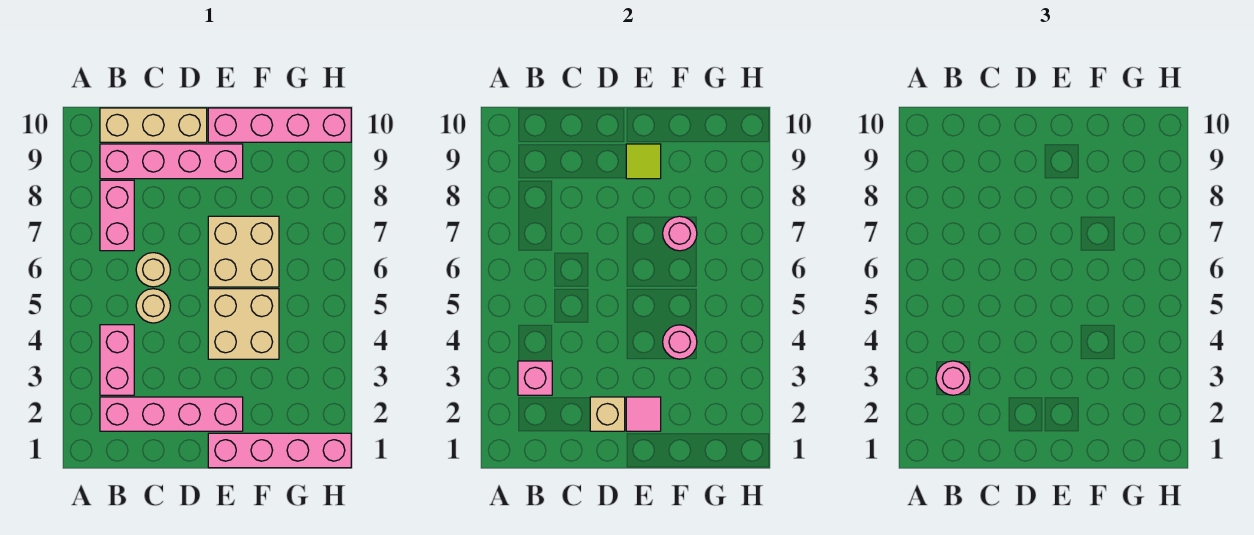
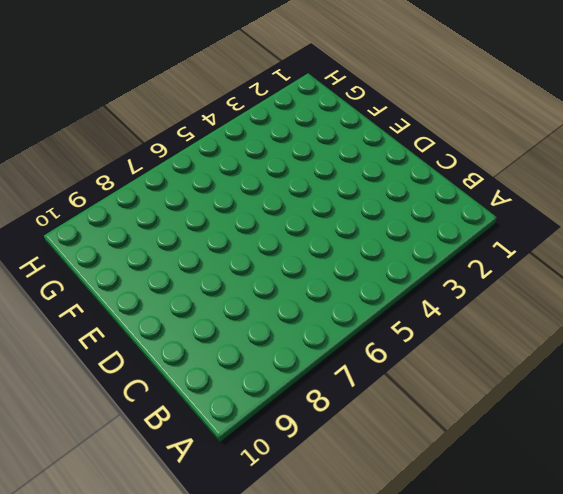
none -> pink 1x4 brick [100,397,243,431]
none -> pink 1x2 brick [100,325,134,395]
none -> pink 1x2 brick [100,180,134,251]

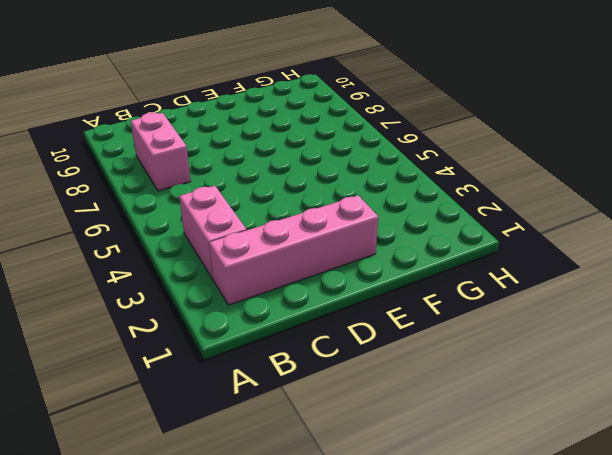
none -> pink 1x4 brick [100,144,243,179]
none -> tan 1x3 brick [100,108,207,142]
none -> tan 1x1 round brick [136,289,170,323]

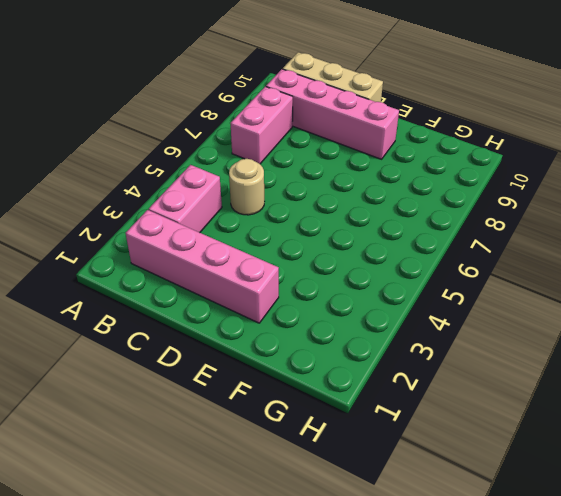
none -> tan 1x1 round brick [136,253,171,287]
none -> pink 1x4 brick [208,433,351,468]
none -> tan 2x2 brick [208,289,279,359]

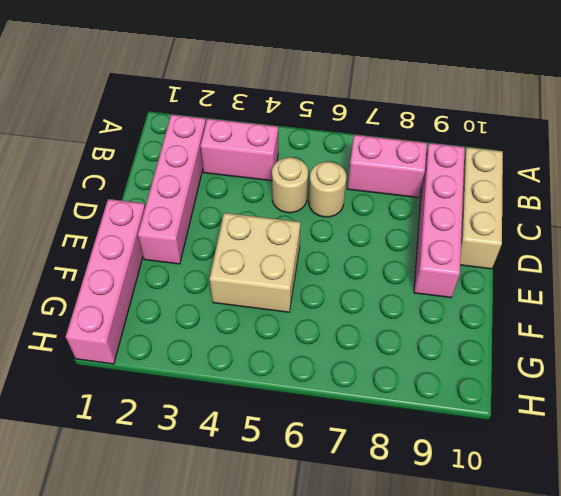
none -> tan 2x2 brick [208,216,279,287]
none -> pink 1x4 brick [208,108,351,142]
none -> pink 1x1 brick [518,361,552,395]

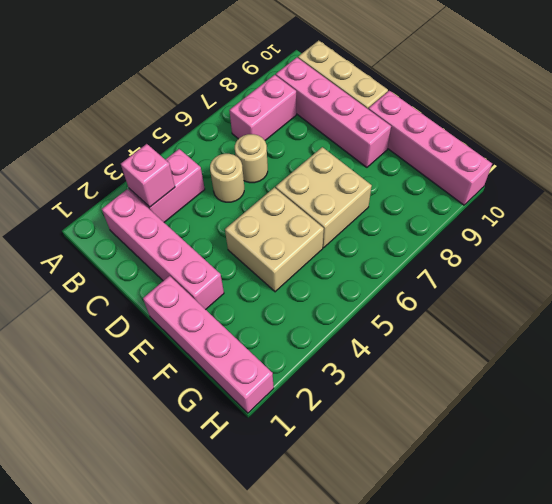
none -> tan 1x1 brick [590,397,625,431]
none -> pink 1x1 tile [626,397,661,431]
none -> lime 1x1 tile [626,144,661,179]

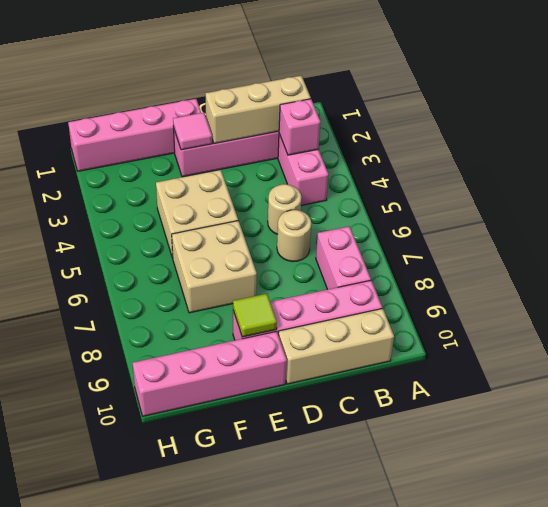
tan 1x3 brick [205,76,311,144] -> tan 1x1 brick [590,397,625,431]
none -> pink 1x1 round brick [663,325,697,359]
none -> pink 1x1 round brick [663,216,697,251]
none -> pink 1x1 round brick [936,361,970,395]

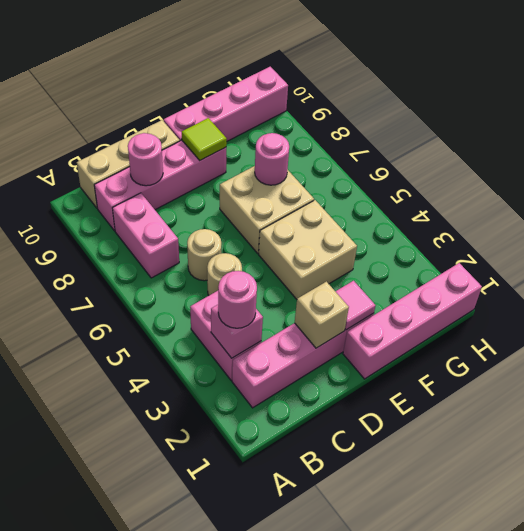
pink 1x1 round brick [128,133,163,186] -> pink 1x1 round brick moved to [663,325,697,359]

